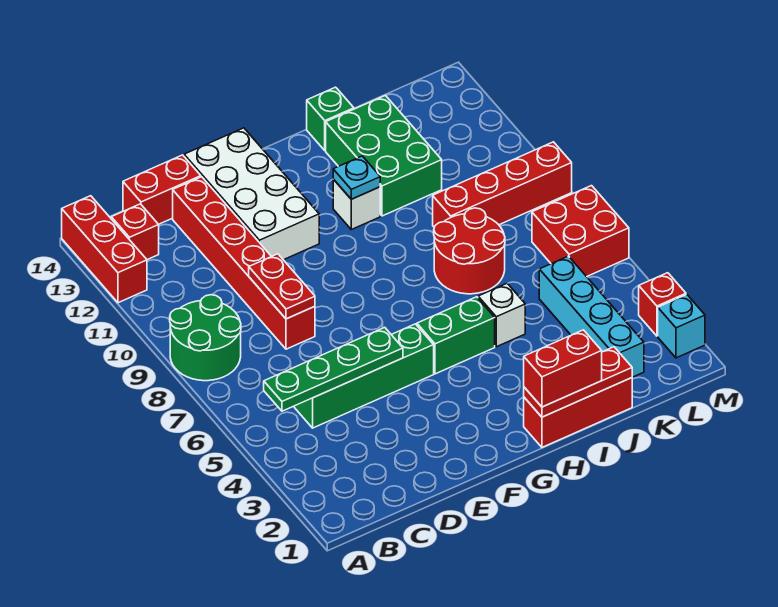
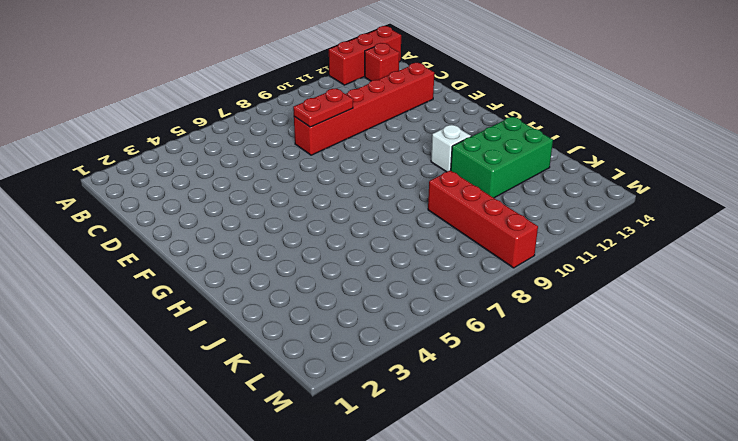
none -> green 2x2 round brick [170,295,241,381]
none -> green 1x4 brick [294,324,434,428]
none -> red 1x2 brick [123,155,201,224]

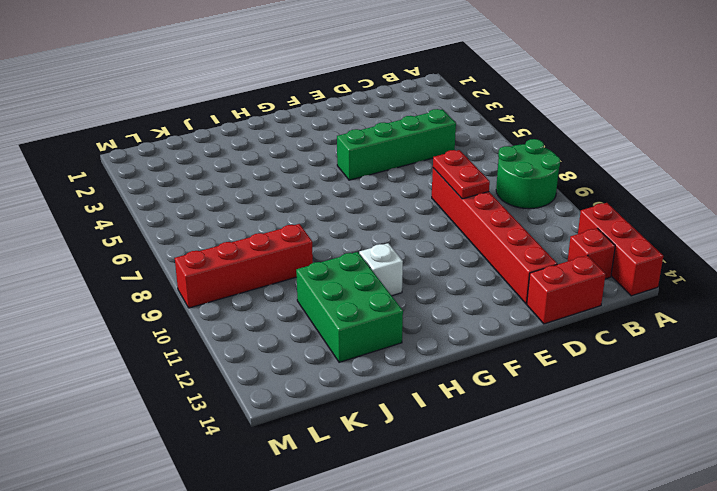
none -> white 2x4 brick [184,128,319,260]
none -> green 1x2 brick [417,297,495,374]
none -> red 1x3 brick [524,378,632,447]

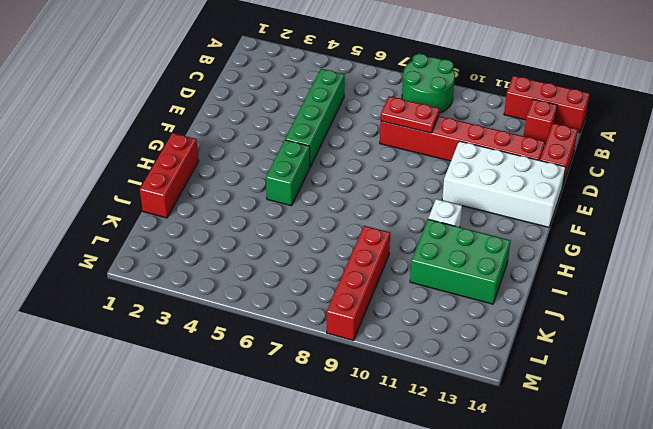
none -> white 1x1 brick [478,283,525,347]
none -> red 2x2 round brick [434,208,505,294]
none -> green 1x1 brick [307,87,354,151]

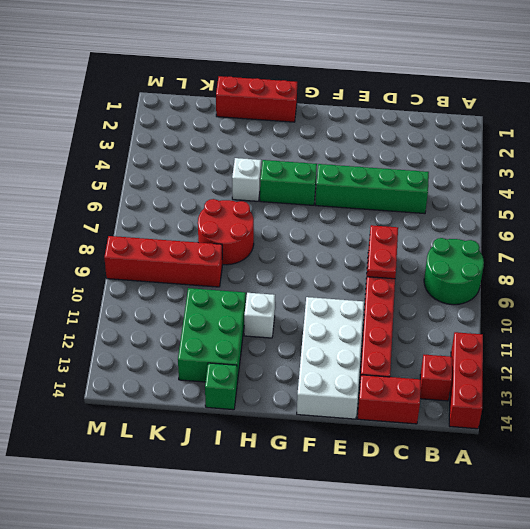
none -> cyan 1x4 brick [539,256,644,377]
none -> red 2x2 brick [532,186,629,277]
none -> cyan 1x1 brick [658,295,705,358]

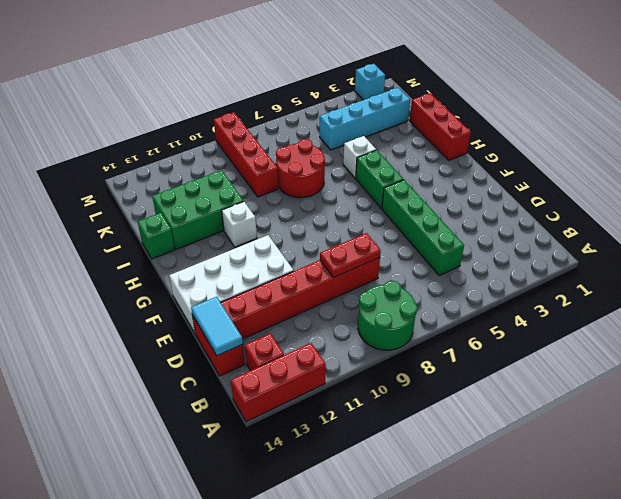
cyan 1x2 tile [191,297,243,356] -> none
none -> red 2x2 brick [532,186,629,277]
none -> red 1x1 brick [639,273,686,336]
none -> green 1x4 plate [264,327,403,411]

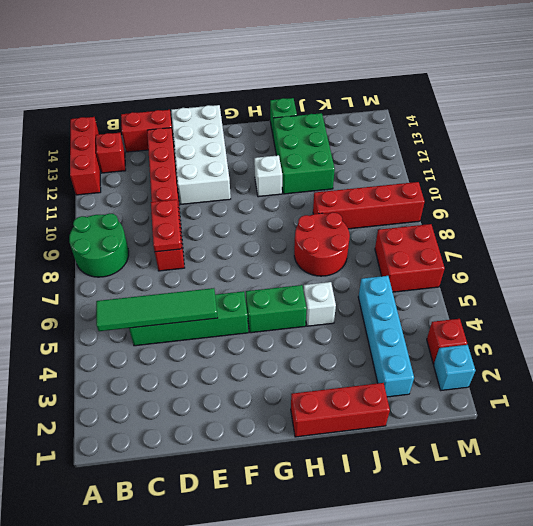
green 1x4 tile [96,288,218,331] -> green 1x4 plate [264,327,403,411]
none -> red 1x3 plate [524,347,632,417]
none -> cyan 1x1 plate [333,156,380,199]
none -> red 1x2 brick [524,330,602,407]

